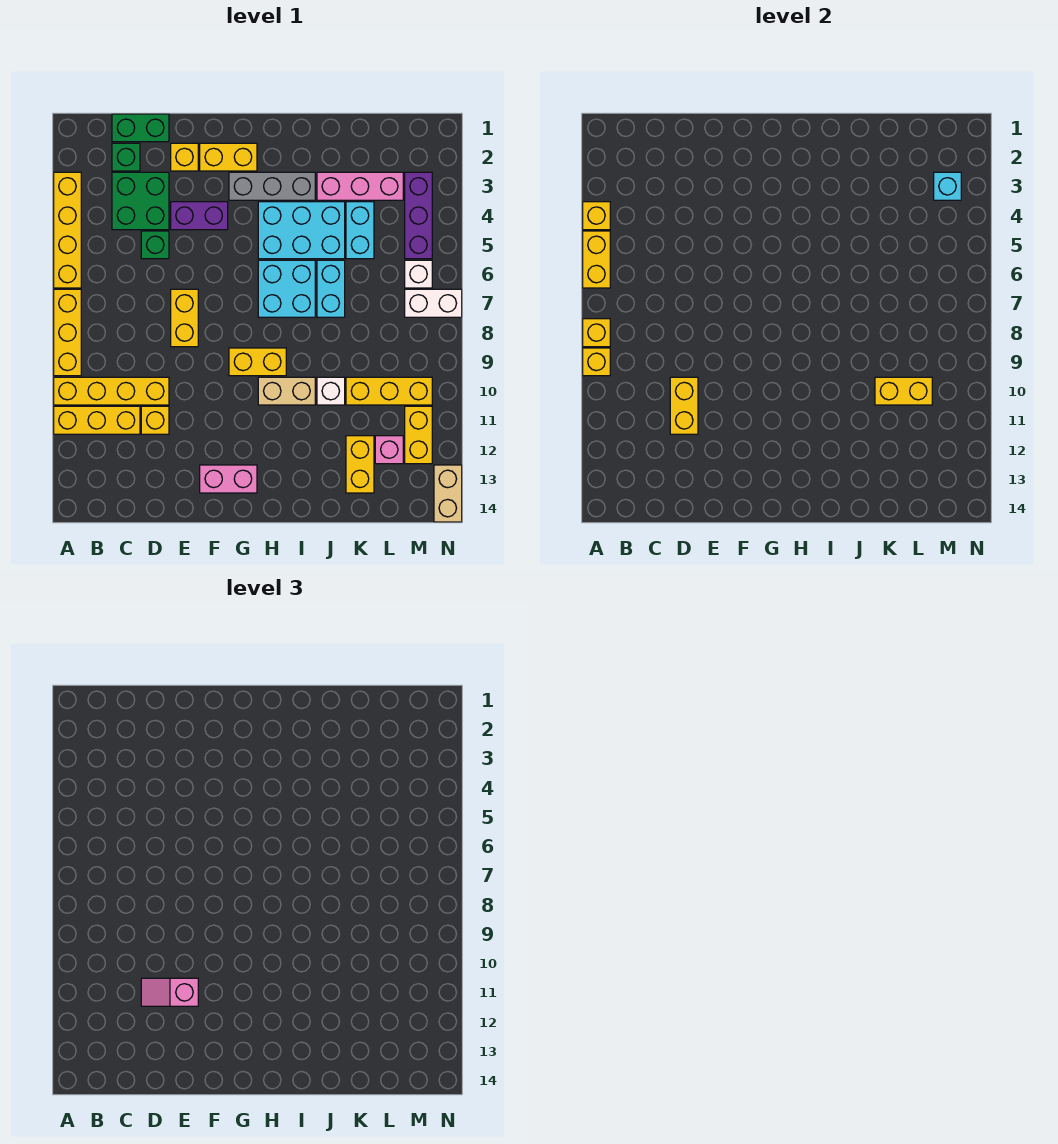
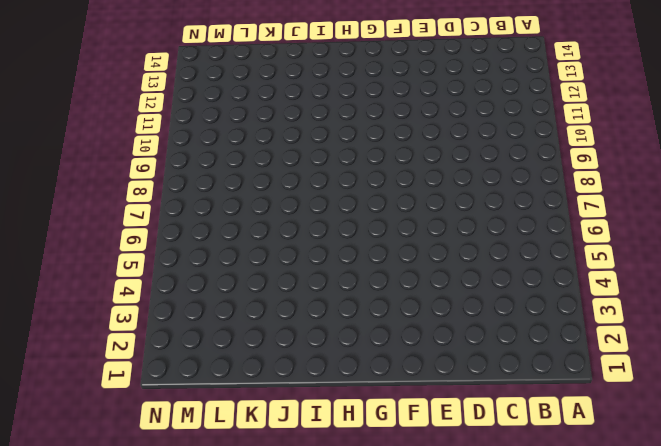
none -> yellow 1x4 brick [54,172,81,288]
none -> yellow 1x3 brick [54,289,81,376]
none -> yellow 1x4 brick [54,377,169,405]
none -> yellow 1x3 brick [54,406,140,434]

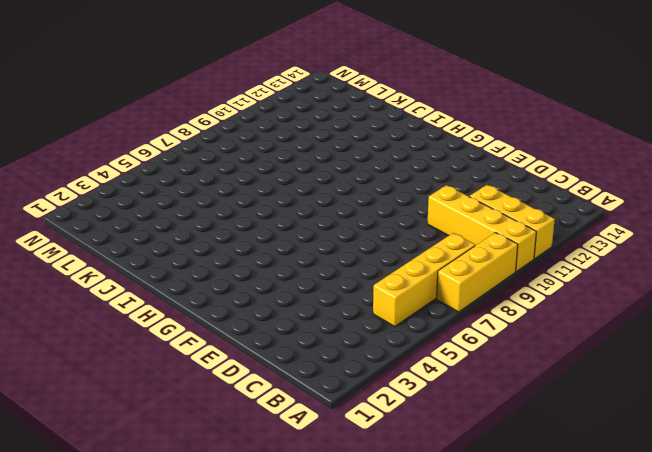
yellow 1x4 brick [373,233,475,327] -> yellow 1x4 brick moved to [54,172,81,288]
none -> green 1x2 brick [112,114,169,142]
none -> green 1x1 brick [112,143,140,171]
none -> green 2x2 brick [112,172,169,230]
none -> green 1x1 brick [141,231,169,259]

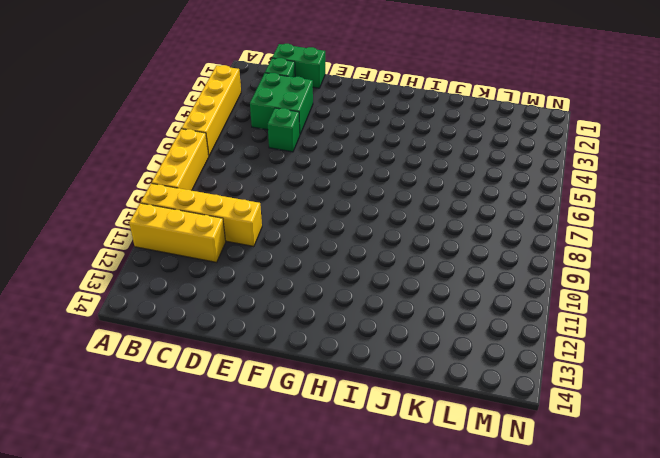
none -> yellow 1x1 brick [141,406,169,434]
none -> yellow 1x1 brick [171,143,198,171]
none -> purple 1x2 brick [171,202,228,230]
none -> yellow 1x2 brick [171,289,198,347]

